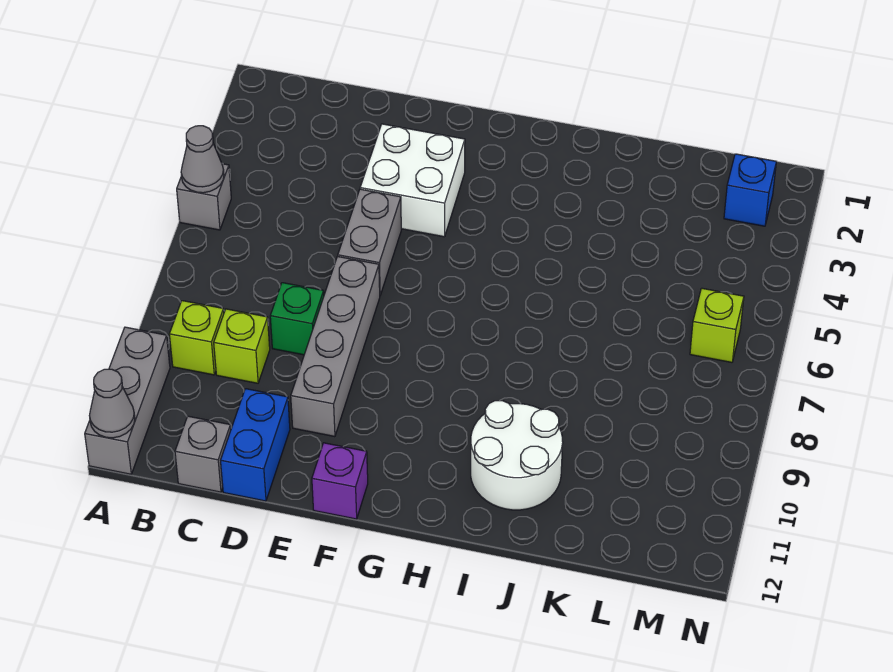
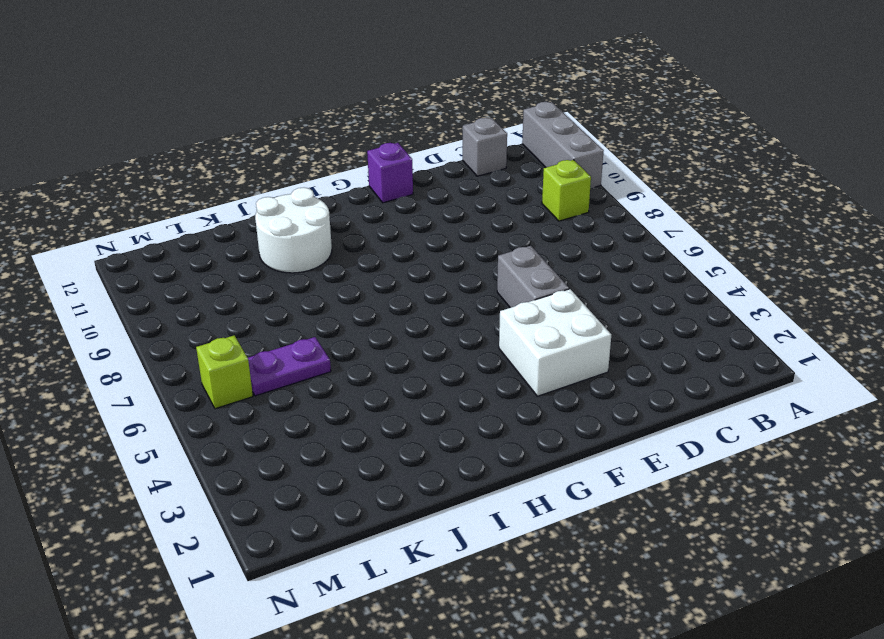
purple 1x2 plate [248,337,331,396] -> none
none -> grey 1x1 brick [177,164,231,230]
none -> lime 1x1 brick [214,309,270,383]
none -> green 1x1 brick [270,283,324,355]

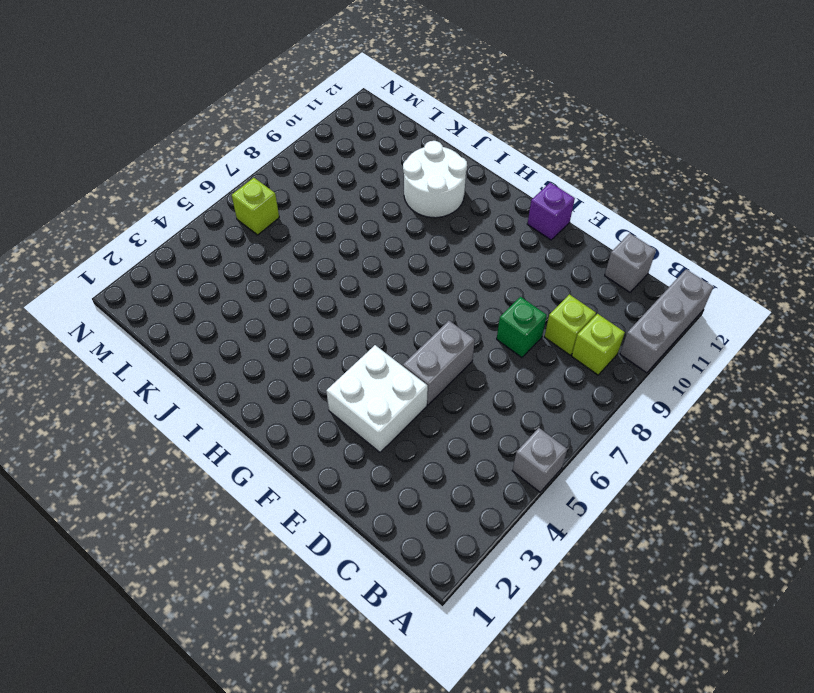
none -> blue 1x2 brick [220,389,290,501]
none -> grey 1x4 brick [291,256,380,437]
none -> blue 1x1 brick [724,154,776,226]

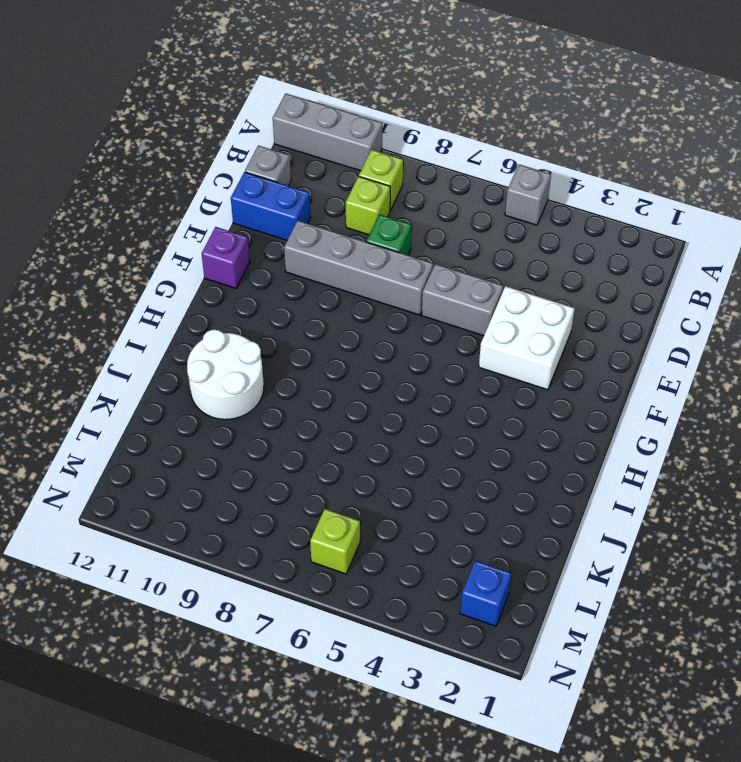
none -> grey 1x1 cone [181,126,224,193]
none -> grey 1x1 cone [89,369,135,438]

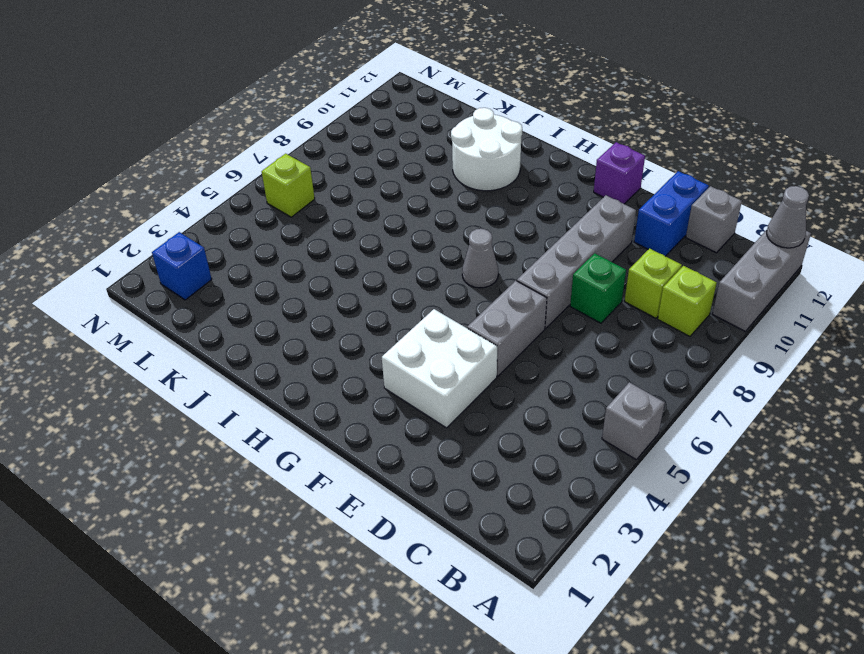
grey 1x1 cone [462,229,498,288] -> grey 1x1 cone moved to [181,126,224,193]

